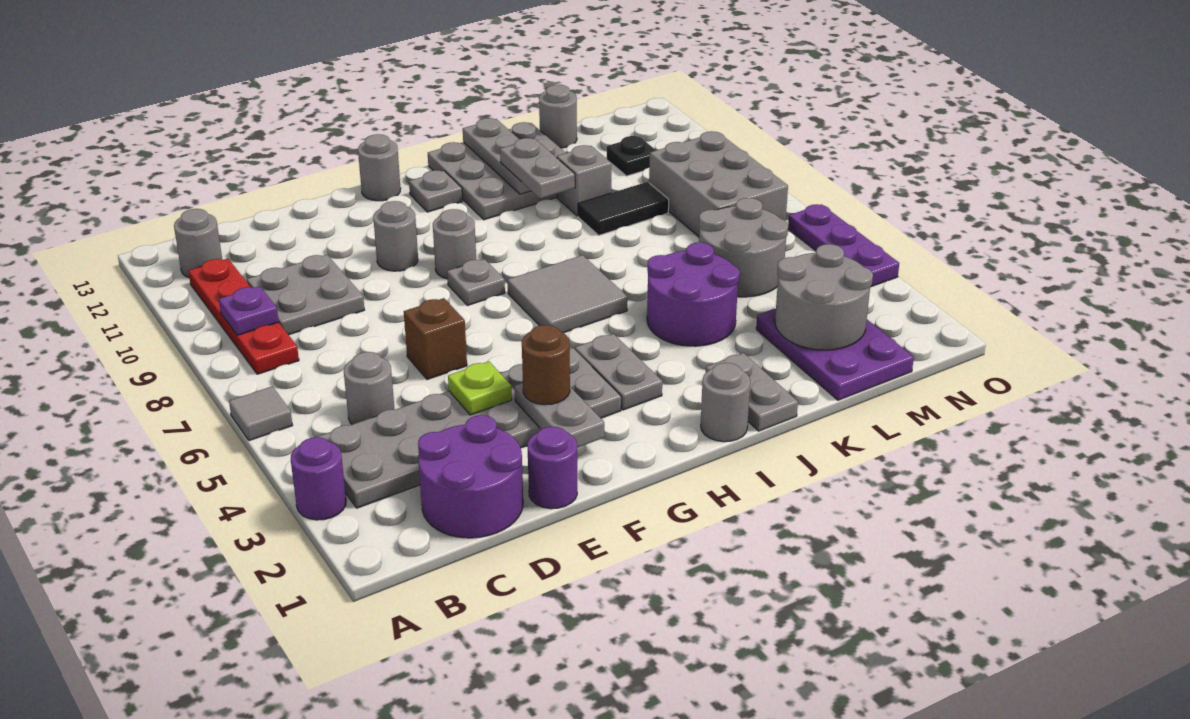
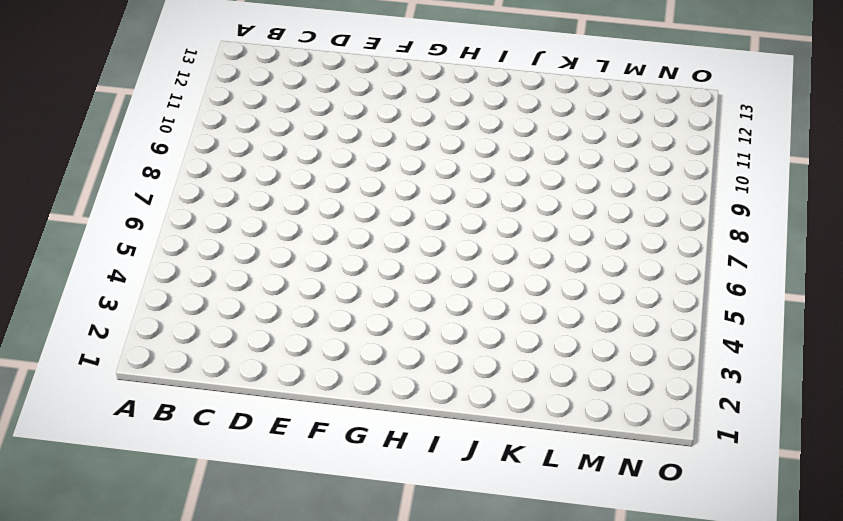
none -> purple 1x1 round brick [291,437,346,520]
none -> grey 1x1 tile [229,386,293,441]
none -> grey 2x6 plate [318,348,621,508]
none -> red 1x4 plate [188,259,299,374]

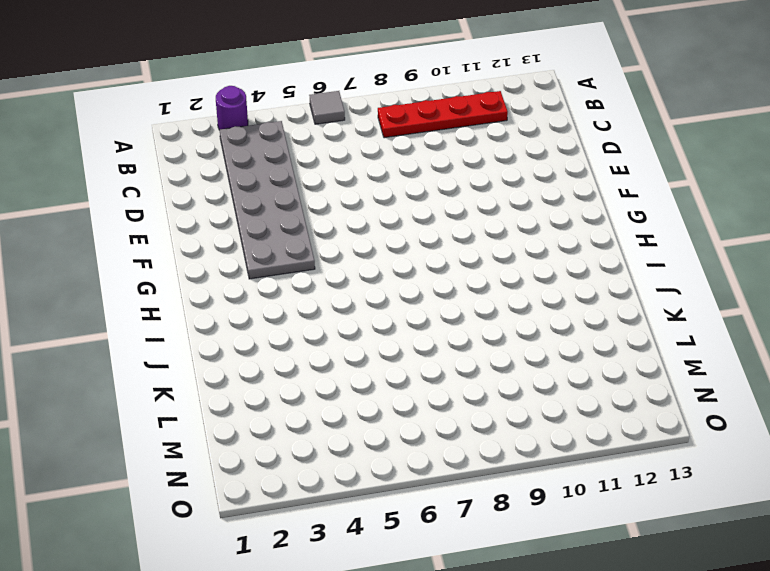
none -> grey 1x1 round brick [174,209,222,277]
none -> purple 2x2 round brick [418,415,523,538]
none -> grey 1x1 round brick [344,352,395,424]
none -> grey 2x2 plate [247,255,364,335]

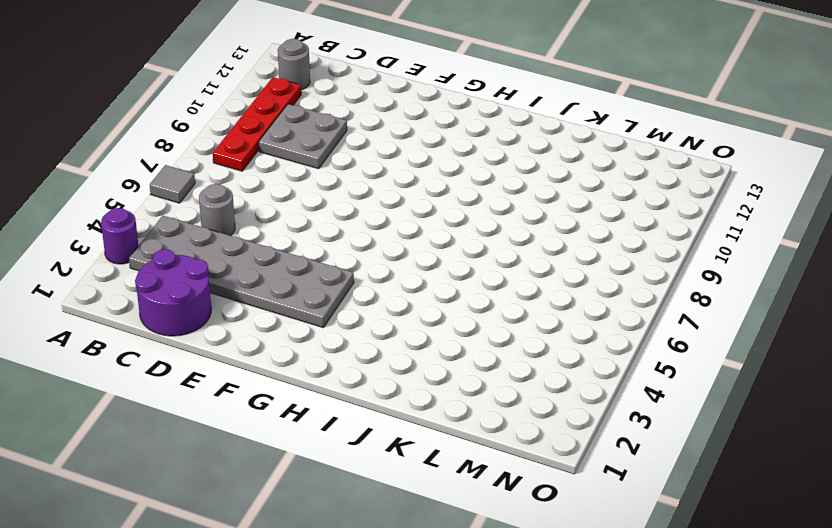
none -> purple 1x1 round brick [527,426,577,509]
none -> brown 1x1 brick [404,298,467,380]
none -> grey 1x1 round brick [373,201,418,271]
none -> grey 1x1 plate [447,259,505,306]

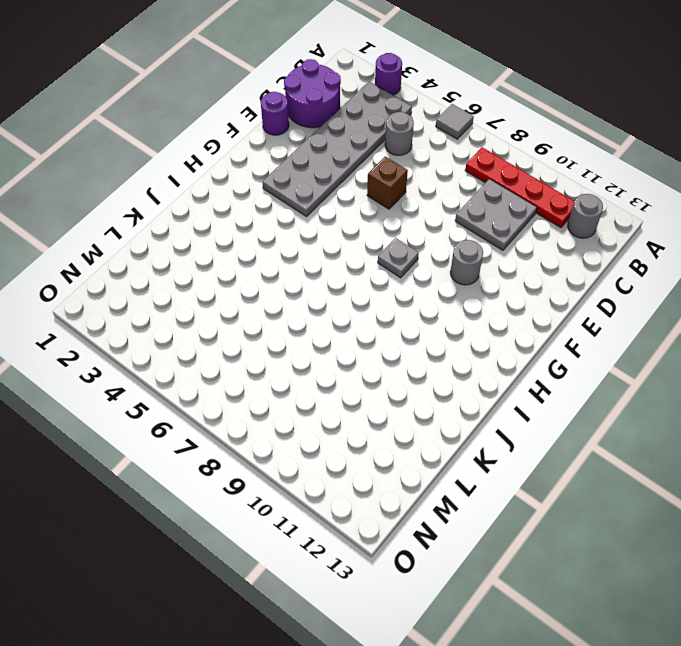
none -> grey 1x1 round brick [433,209,476,279]
none -> grey 1x1 round brick [358,134,401,201]
none -> grey 1x2 plate [575,334,662,410]
none -> grey 2x2 tile [507,255,628,333]

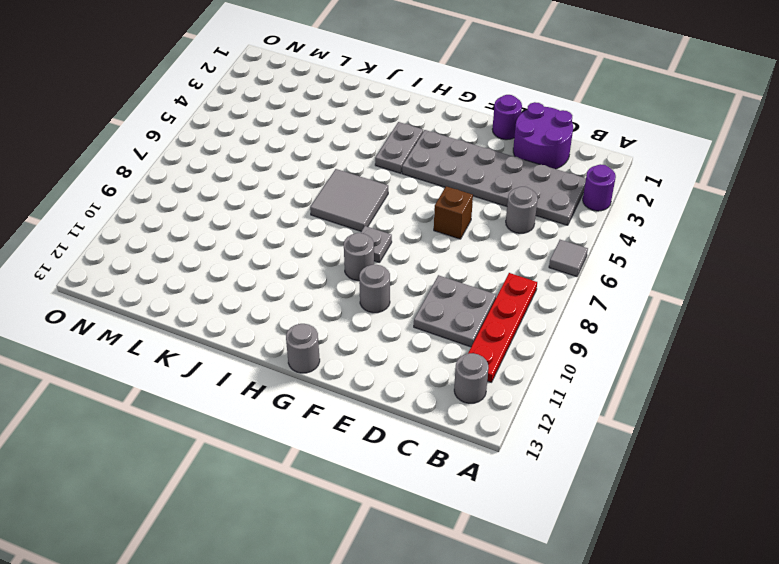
none -> grey 1x1 plate [409,170,463,212]
none -> grey 1x1 round brick [701,363,750,442]
none -> grey 3x3 plate [428,122,566,220]
none -> grey 1x2 plate [706,353,798,431]

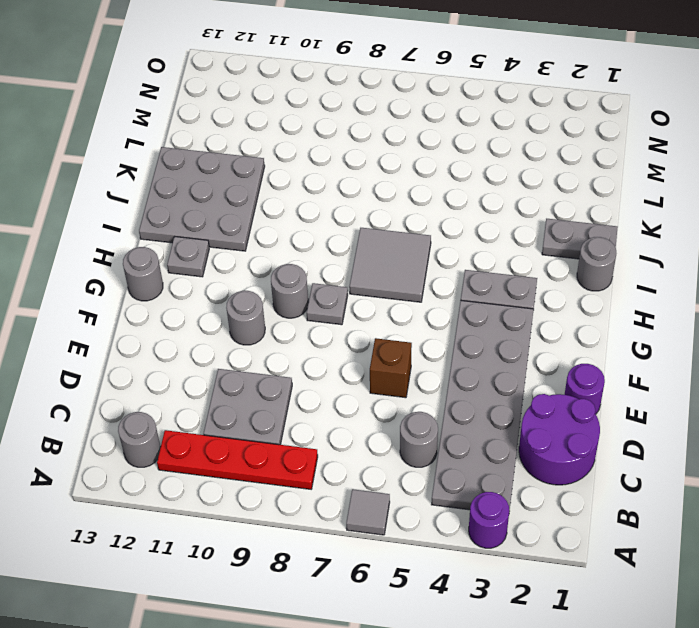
none -> purple 2x2 round brick [647,242,740,346]
none -> black 1x2 tile [578,182,669,235]
none -> grey 1x1 brick [557,145,611,216]
none -> purple 2x3 plate [756,309,914,400]

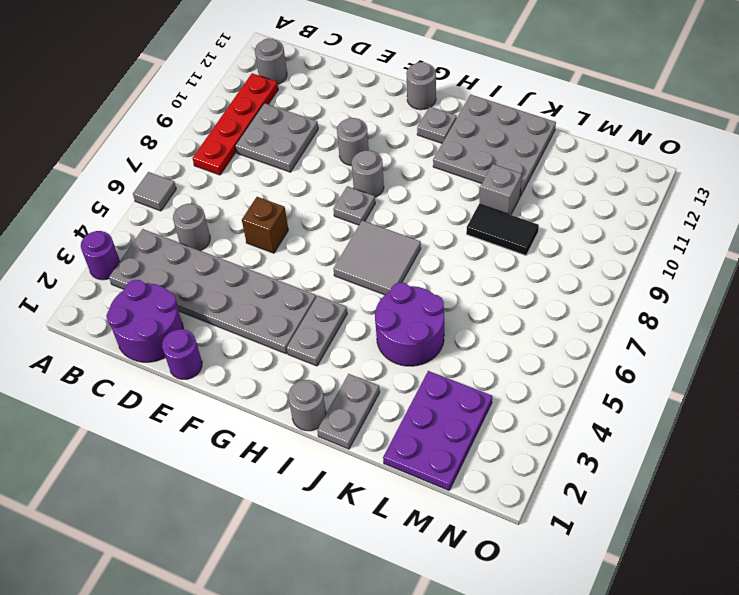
none -> grey 2x2 round brick [699,198,788,297]
none -> grey 1x1 round brick [539,85,577,148]
none -> grey 2x3 brick [649,131,788,237]
none -> black 1x1 plate [607,136,656,176]

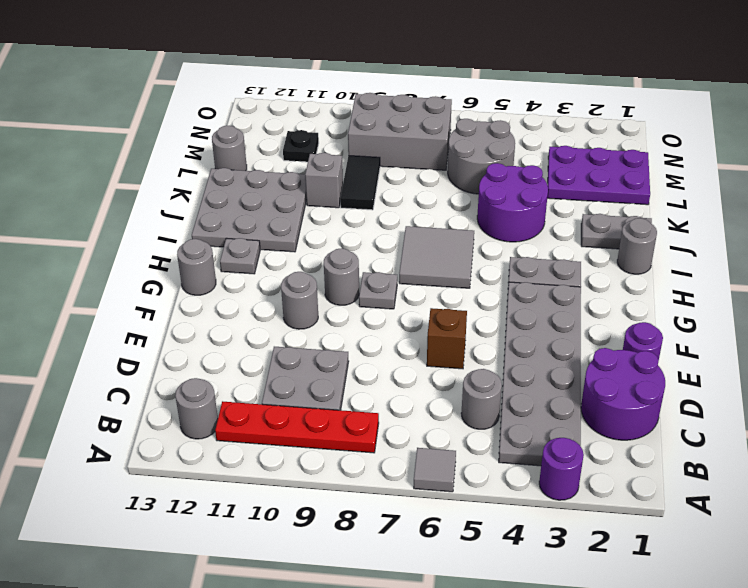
none -> purple 1x3 plate [788,204,899,287]
none -> purple 1x1 plate [219,286,279,335]
none -> lime 1x1 plate [448,361,512,415]
none -> grey 1x2 plate [514,383,604,448]

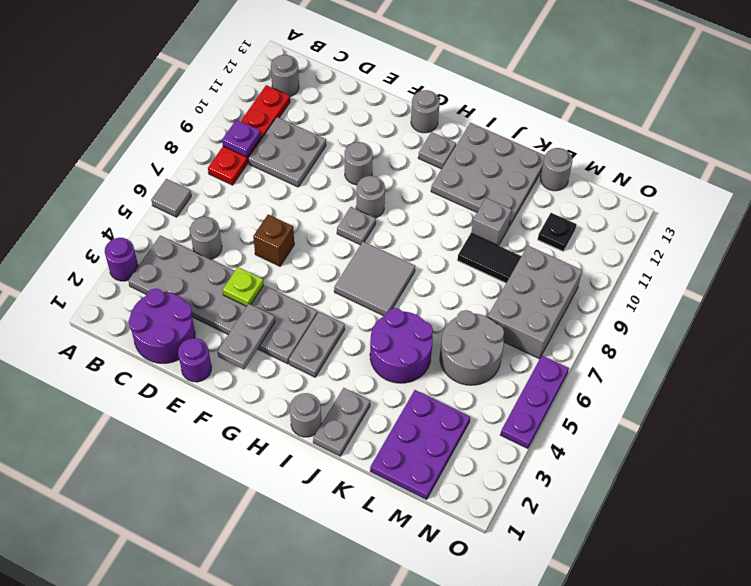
none -> grey 1x3 plate [463,118,531,194]
none -> grey 2x2 round brick [775,244,873,350]
none -> brown 1x1 round brick [522,325,570,405]
none -> grey 1x2 plate [500,138,575,199]

